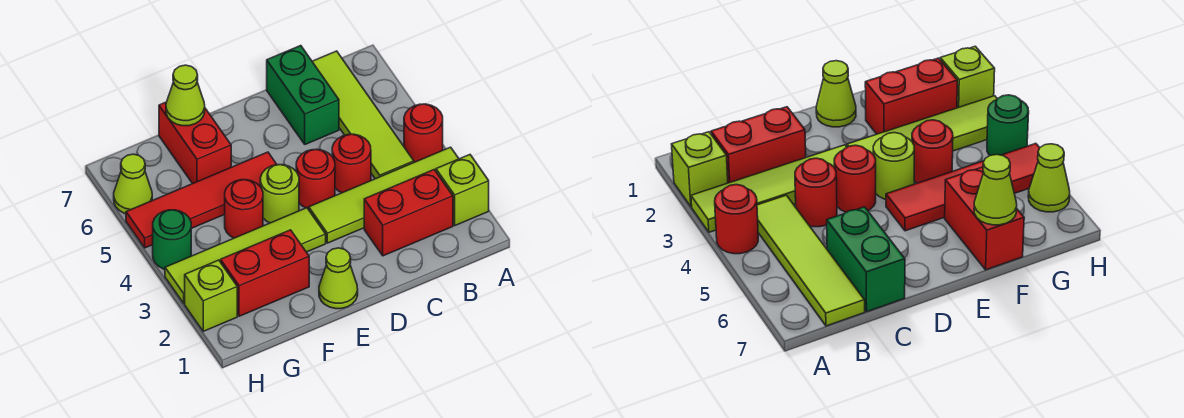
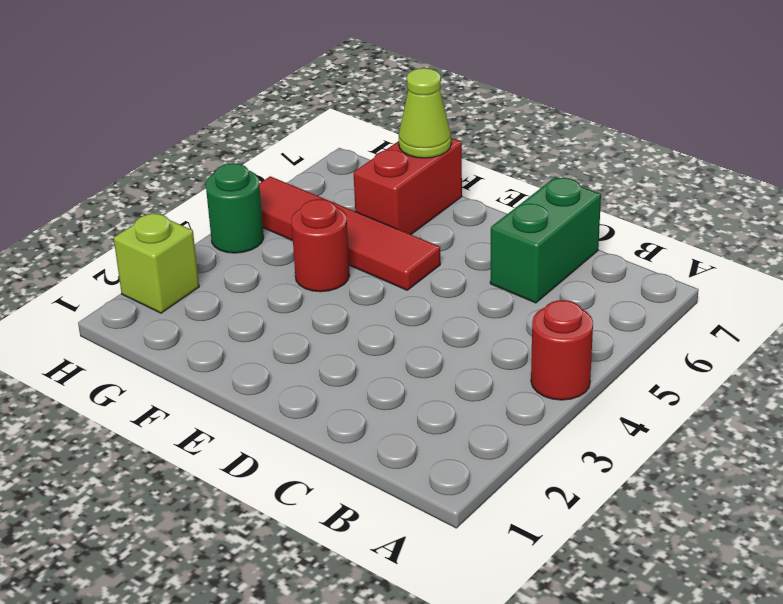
none -> lime 1x1 brick [436,155,489,225]
none -> lime 1x4 tile [309,147,459,243]
none -> red 1x2 brick [364,170,453,256]

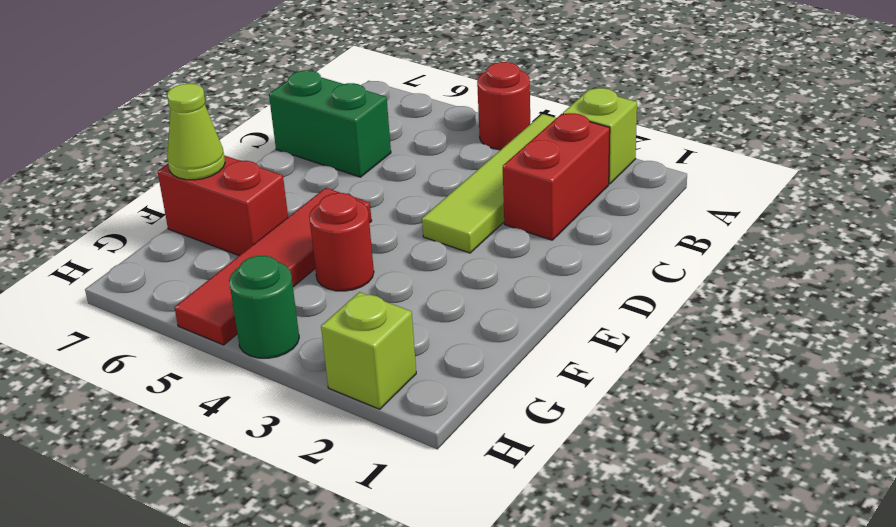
none -> lime 1x4 tile [312,51,414,179]
none -> red 1x1 round brick [332,134,371,193]
none -> red 1x1 round brick [296,149,335,209]

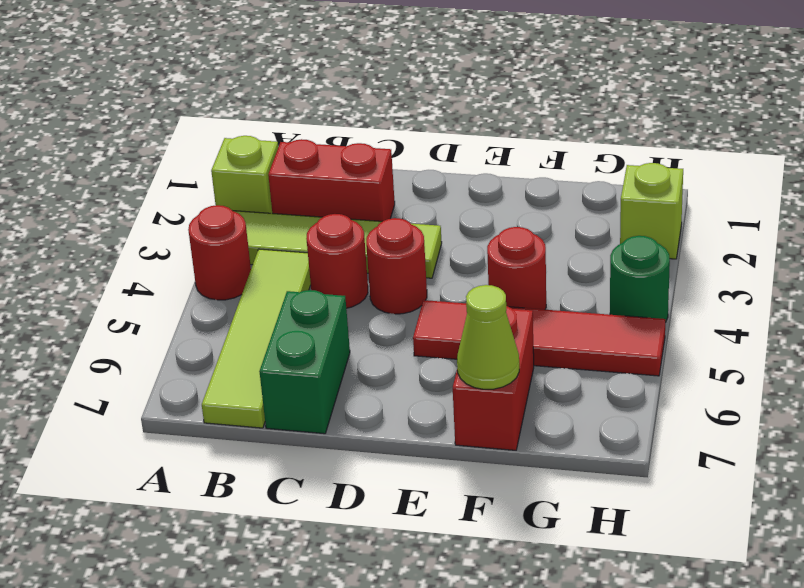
none -> lime 1x1 cone [319,248,358,309]
none -> lime 1x4 tile [165,208,326,303]
none -> lime 1x1 round brick [260,165,299,223]

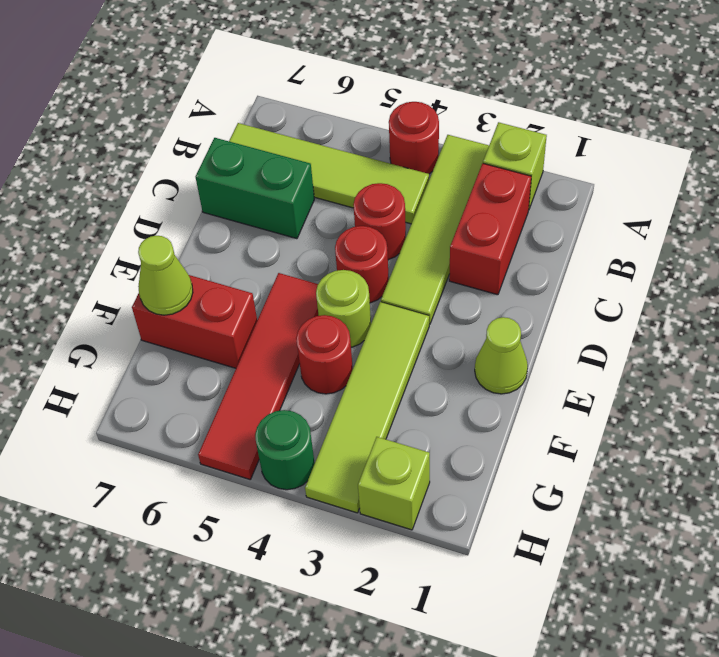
none -> red 1x2 brick [221,230,309,316]
none -> lime 1x1 cone [114,154,152,214]

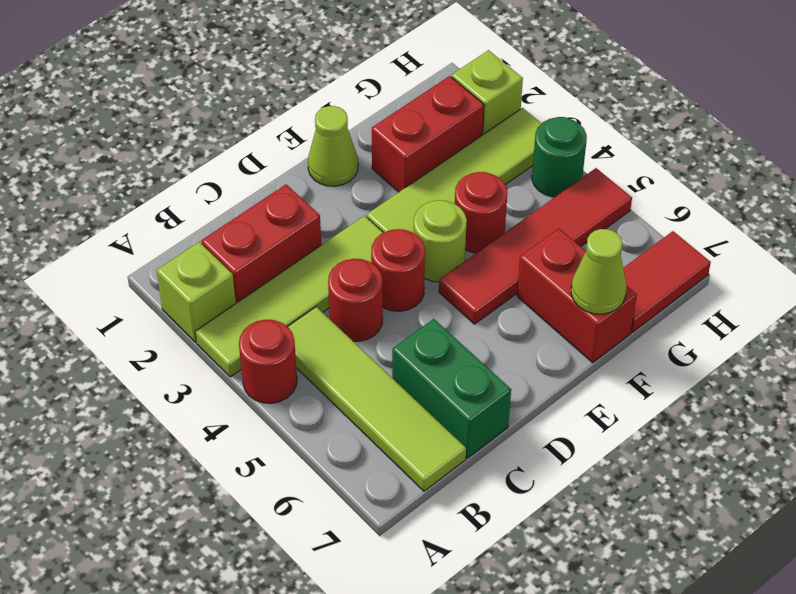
red 1x2 tile [623,231,711,332] -> none
none -> lime 1x1 cone [114,154,152,214]

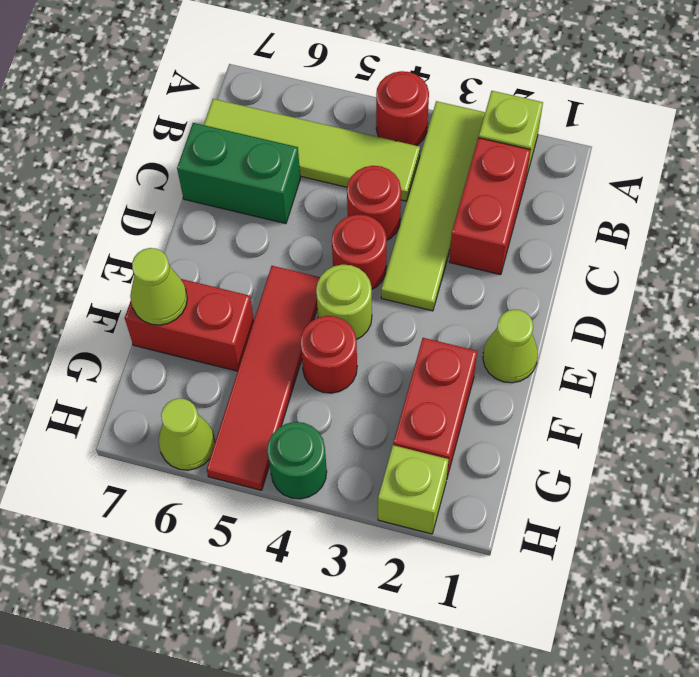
none -> lime 1x4 tile [165,208,326,303]

